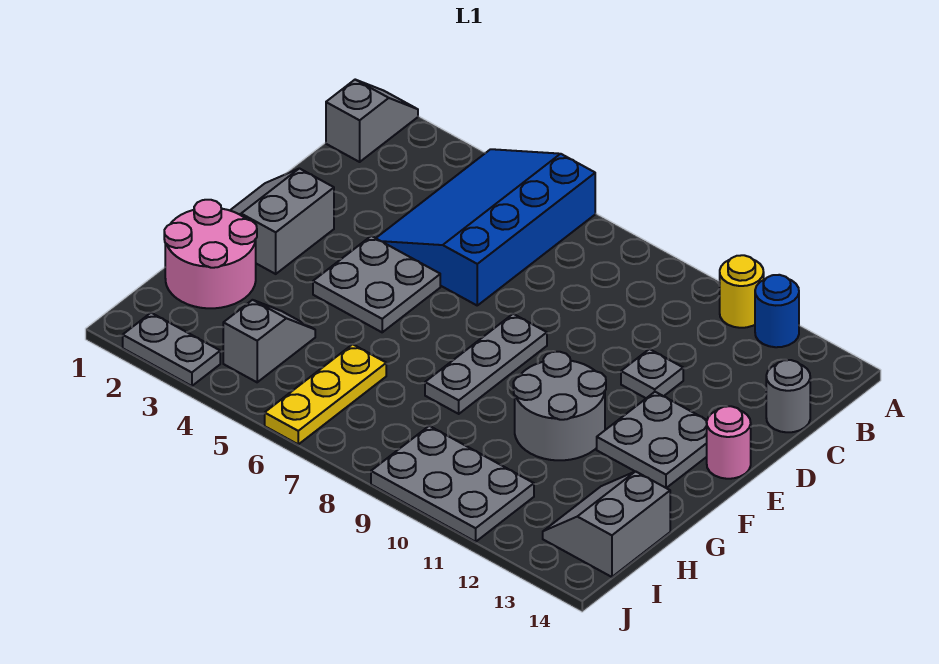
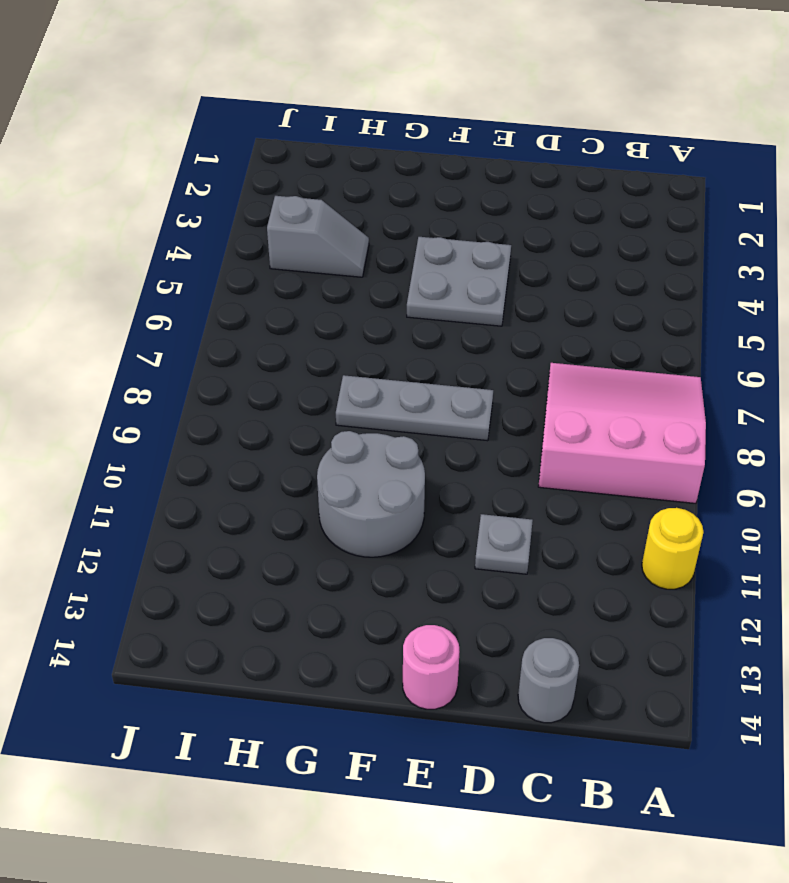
pink 3x3 slope [538,363,706,503] -> none
none -> grey 1x2 slope [326,80,418,162]
none -> blue 3x4 slope [376,149,595,305]
none -> blue 1x1 round brick [755,275,799,347]

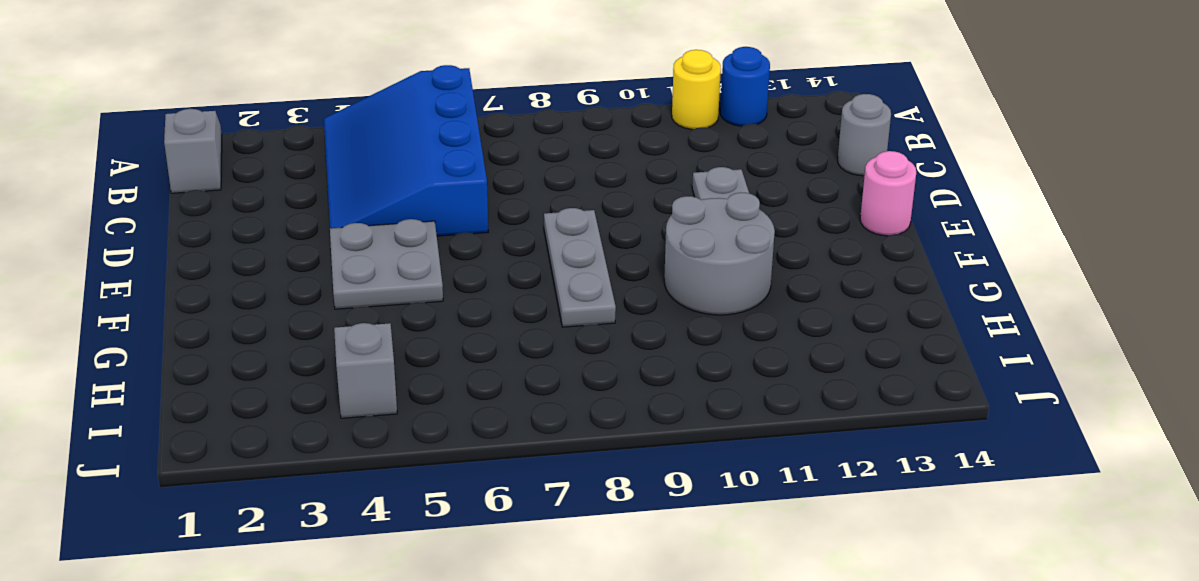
none -> grey 2x2 slope [230,168,334,274]
none -> grey 2x2 plate [597,392,707,488]
none -> pink 2x2 round brick [164,200,257,308]

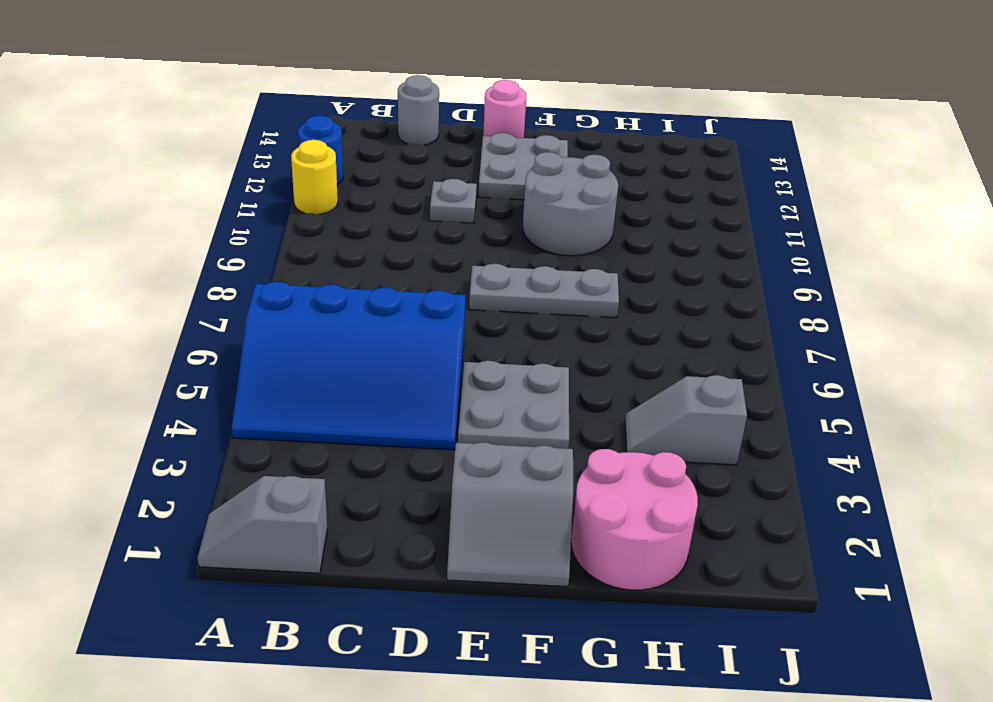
none -> yellow 1x3 plate [265,344,386,444]
none -> grey 2x2 slope [543,471,670,577]
none -> grey 2x3 plate [371,426,534,542]

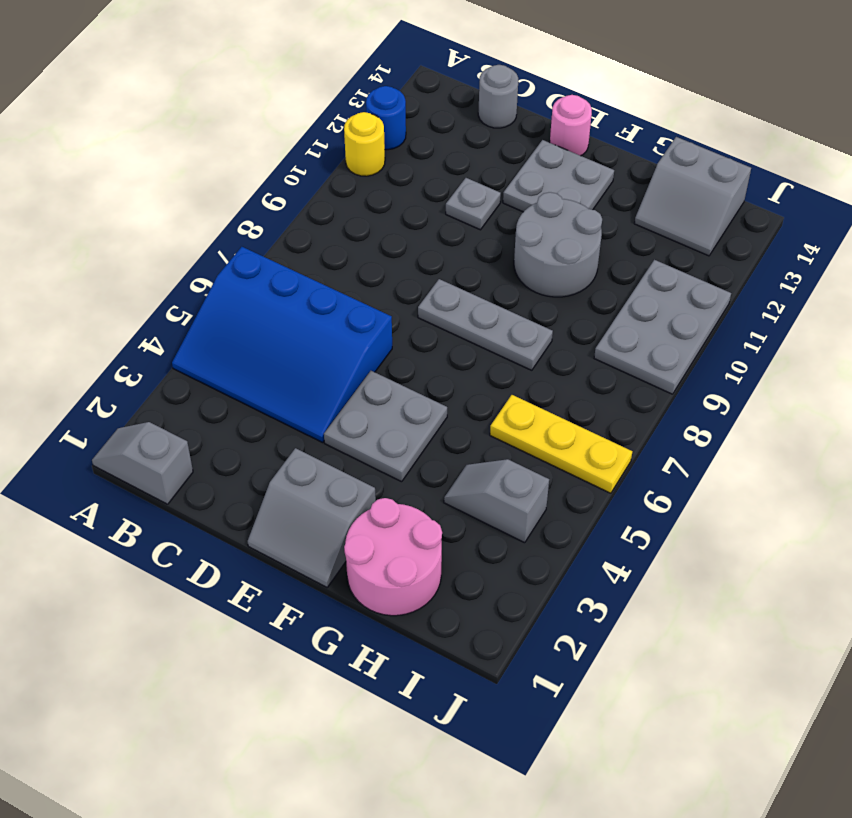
none -> grey 1x2 plate [123,313,220,386]

